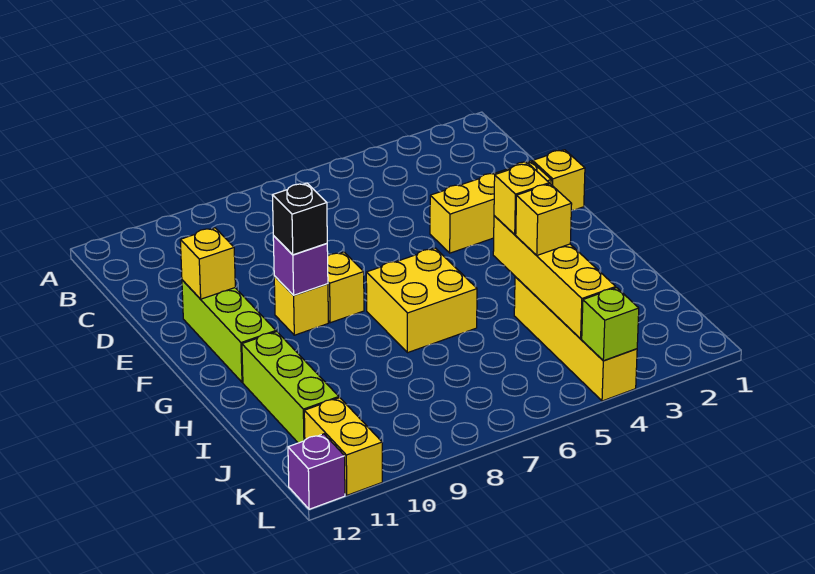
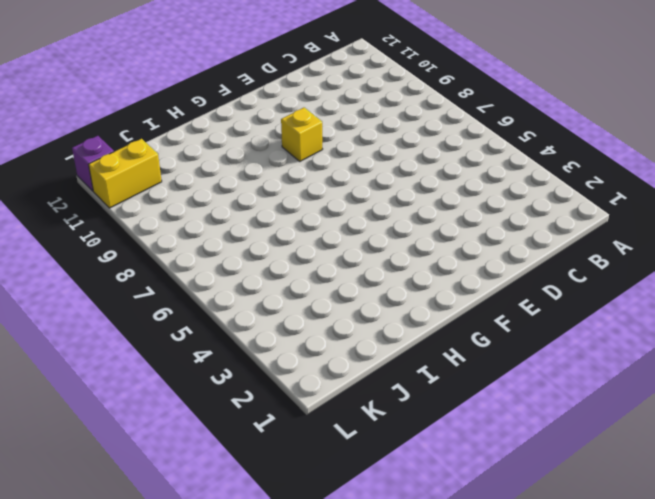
none -> yellow 1x1 brick [533,150,585,211]
none -> yellow 1x3 brick [430,161,551,253]
none -> lime 1x3 brick [182,280,276,382]

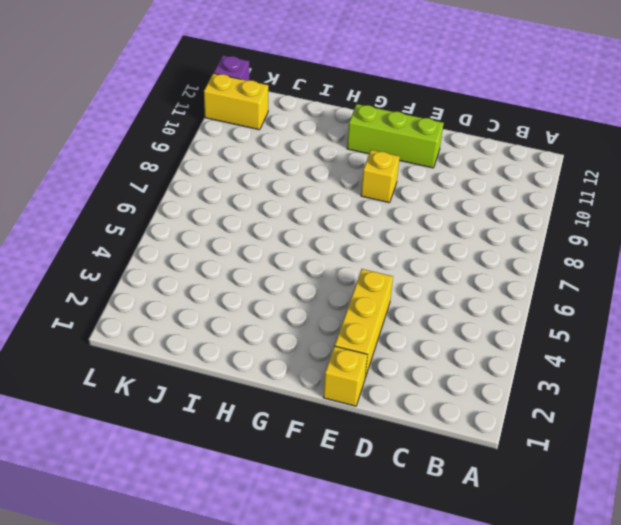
none -> yellow 1x1 brick [328,252,364,323]
none -> yellow 2x2 brick [366,248,477,353]
none -> lime 1x3 brick [242,332,339,443]

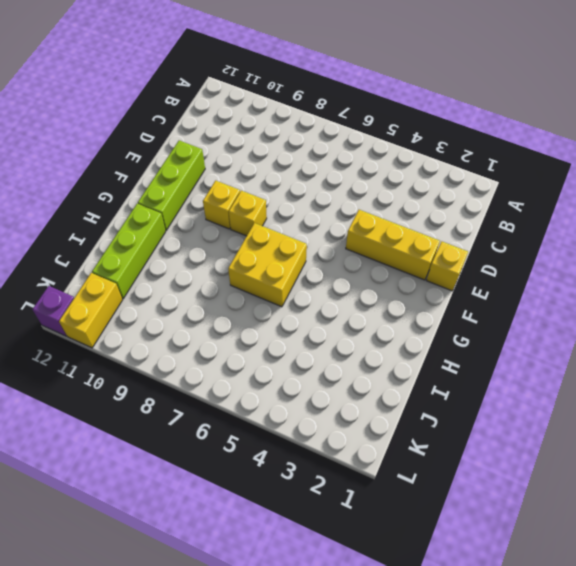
none -> yellow 1x4 brick [514,277,637,401]
none -> yellow 1x1 brick [180,228,235,299]
none -> purple 1x1 brick [273,236,328,295]

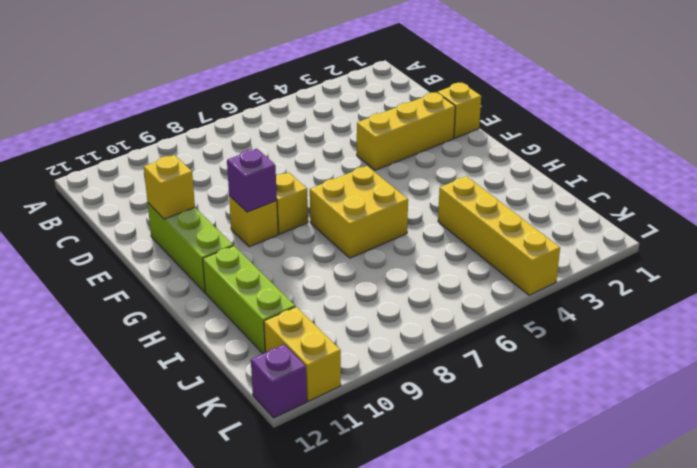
none -> yellow 1x4 brick [493,216,616,339]
none -> lime 1x1 brick [582,288,639,361]
none -> black 1x1 brick [272,183,327,255]

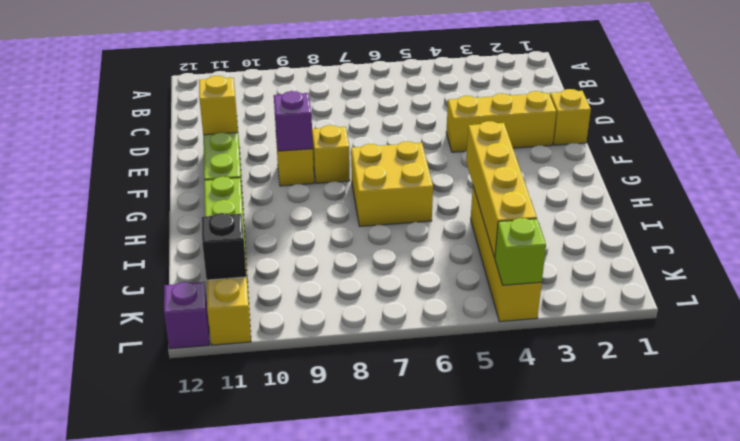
black 1x1 brick [202,213,246,280] -> black 1x1 brick moved to [272,183,327,255]
none -> yellow 1x1 brick [494,164,549,235]
none -> yellow 1x1 brick [516,184,572,255]

